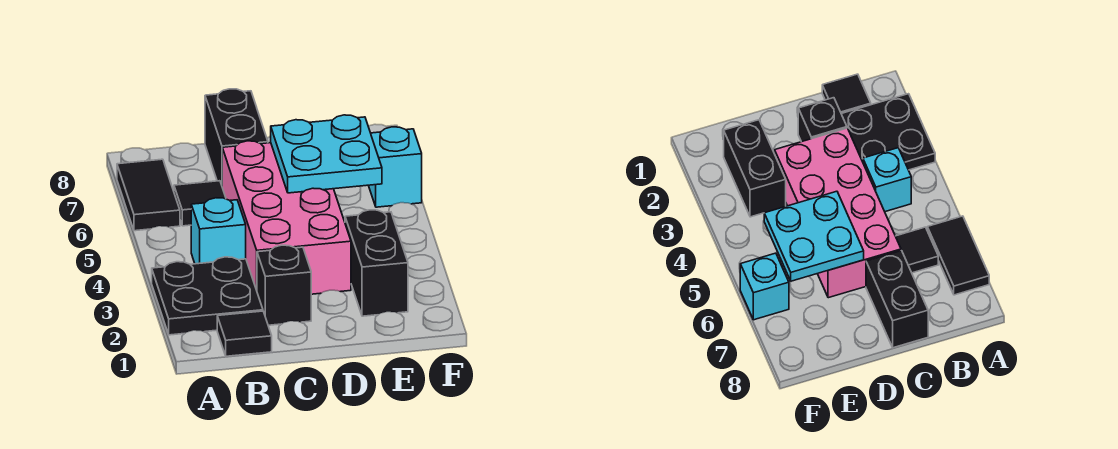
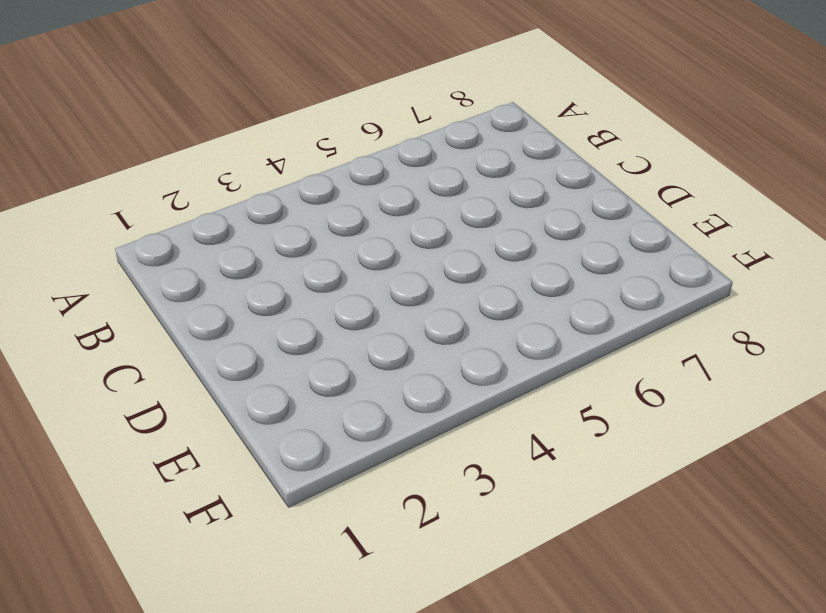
none -> black 2x2 plate [152,257,263,335]
none -> black 1x2 tile [117,159,180,231]

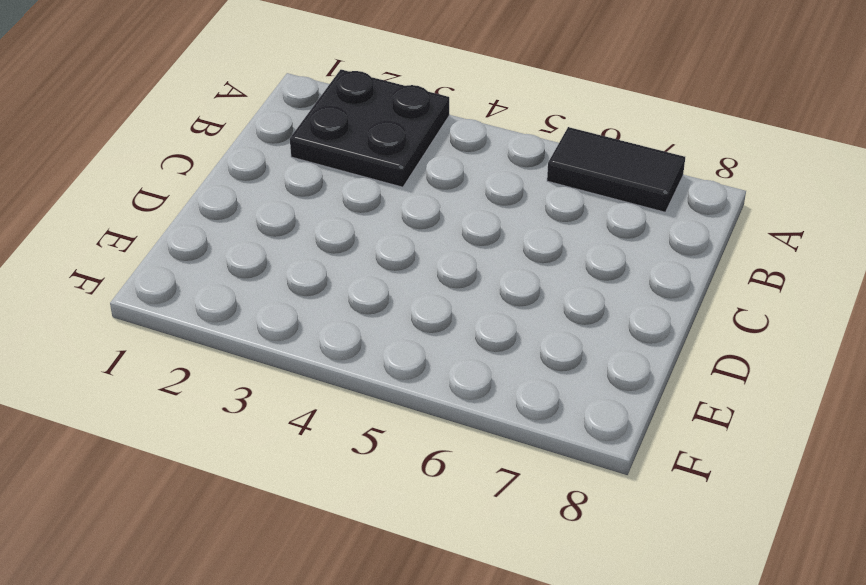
none -> black 1x1 tile [217,311,272,356]
none -> cyan 1x1 brick [191,198,246,264]

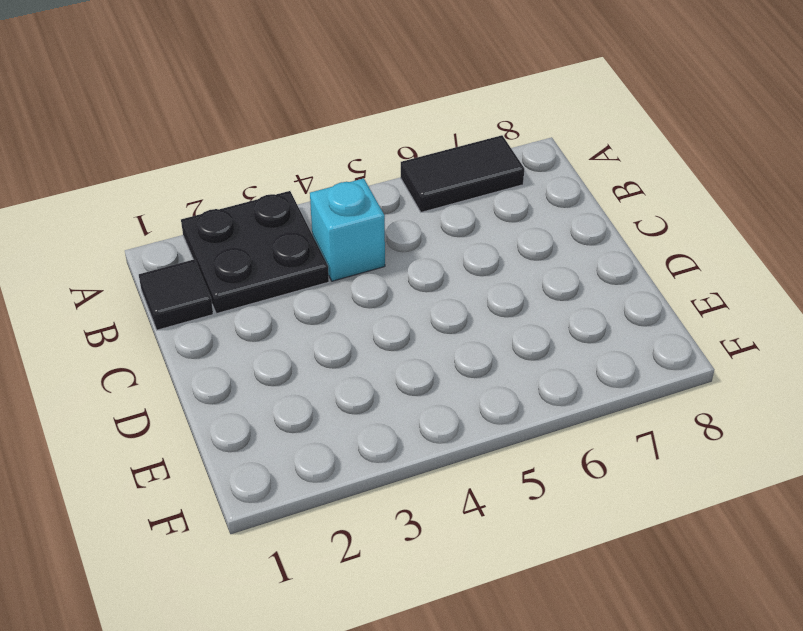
none -> black 1x1 tile [174,181,226,226]
none -> black 1x1 brick [257,245,311,325]

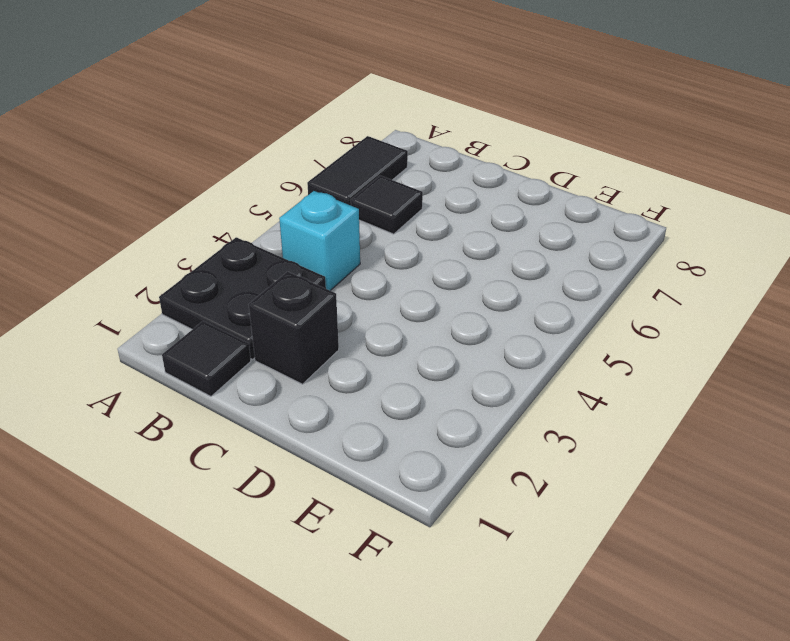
none -> pink 2x4 brick [222,141,351,294]
none -> black 1x2 brick [205,89,268,185]

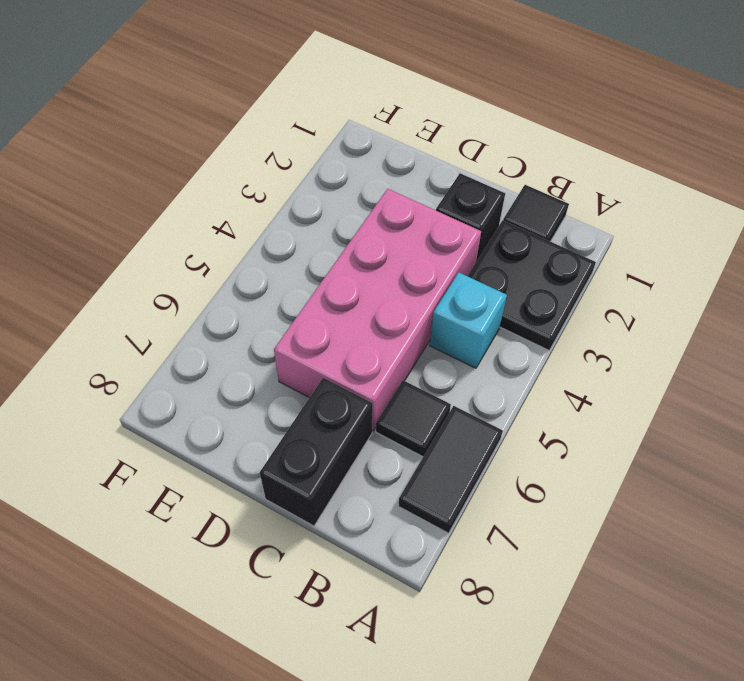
none -> black 1x2 brick [345,210,408,316]
none -> cyan 1x1 brick [368,127,422,207]

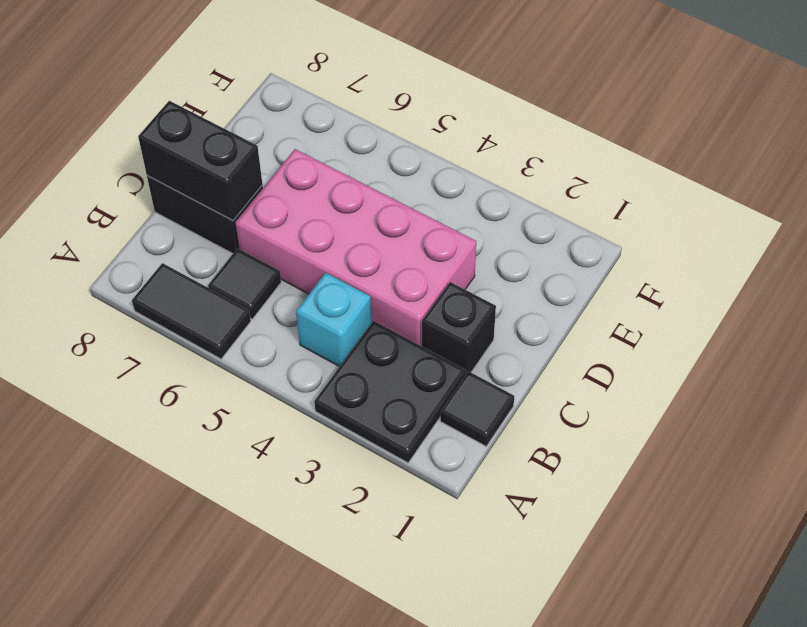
black 1x2 brick [138,101,263,220] -> black 1x2 brick moved to [345,210,408,316]
none -> cyan 1x1 brick [368,127,422,207]
none -> cyan 2x2 plate [271,115,382,193]

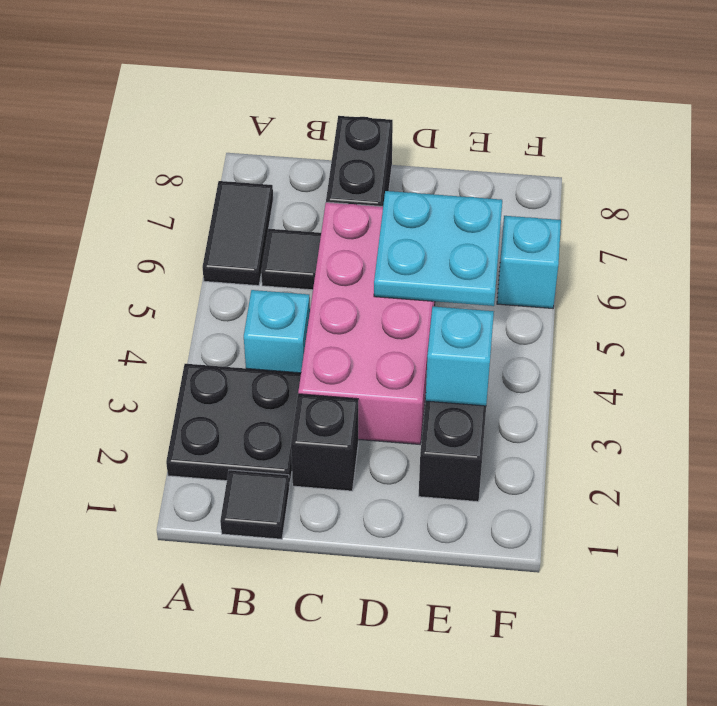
cyan 1x1 brick [426,307,494,406] -> none

